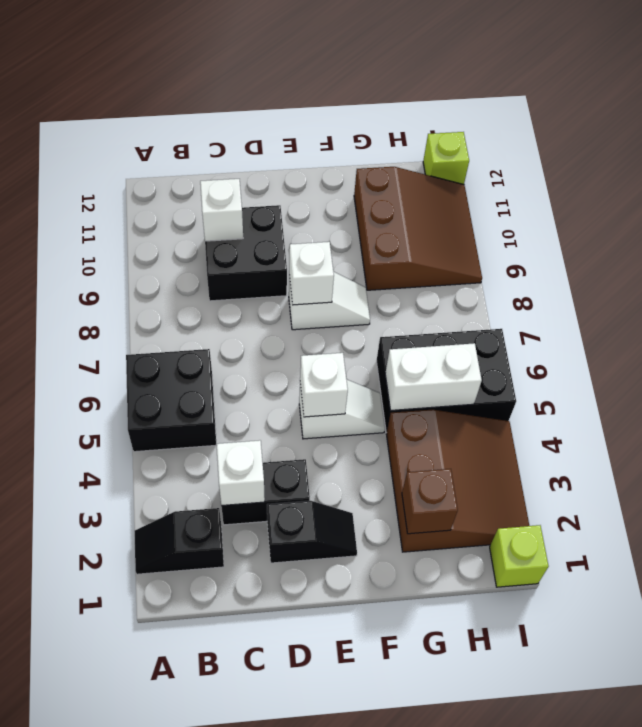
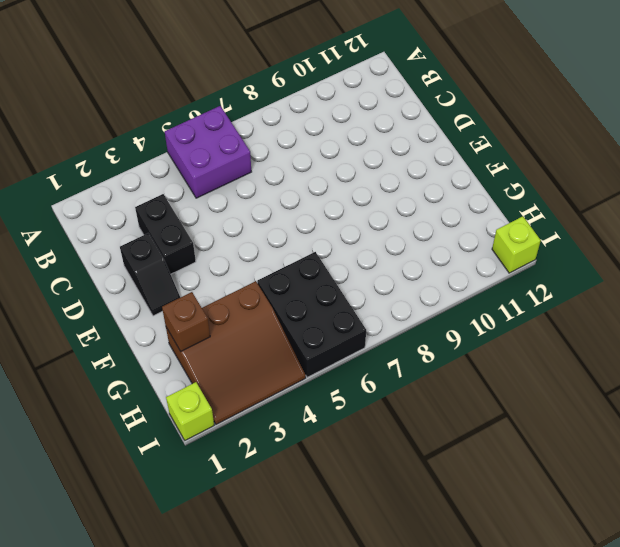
purple 2x2 brick [165,106,251,198] -> black 2x2 brick [126,349,216,452]
none -> black 1x2 slope [134,508,224,574]
none -> black 2x2 brick [205,205,287,301]
none -> white 1x2 slope [299,380,385,439]

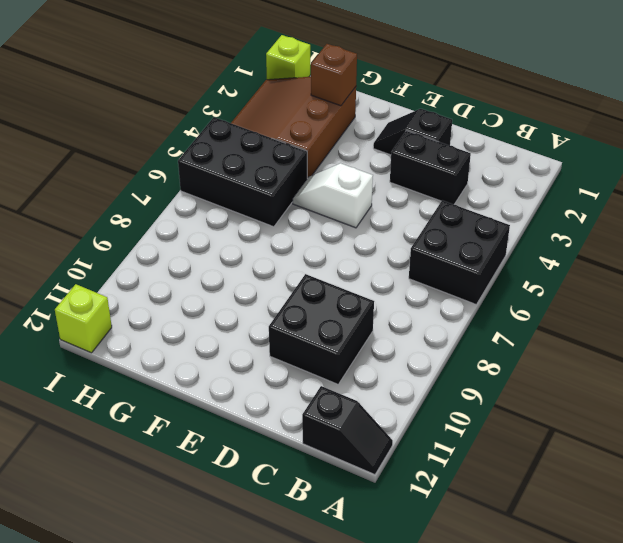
black 1x2 slope [302,386,393,475] -> black 1x2 slope moved to [134,508,224,574]
none -> white 1x2 slope [289,272,370,330]
none -> brown 3x3 slope [354,167,482,290]
none -> white 1x1 brick [216,440,265,506]

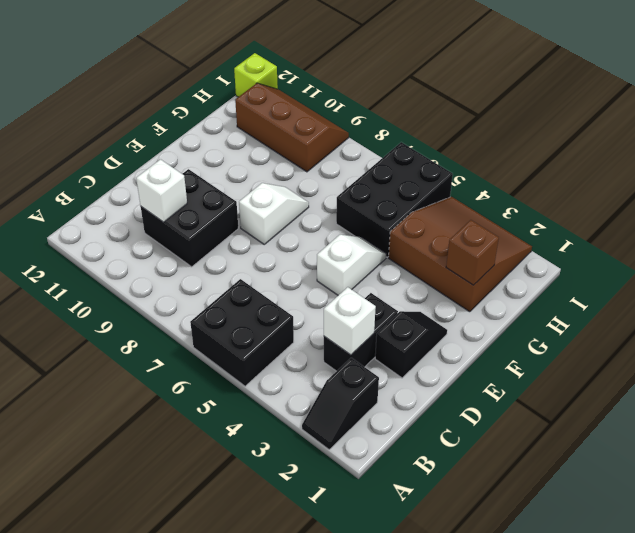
brown 2x3 slope [235,83,349,172] -> brown 3x3 slope [354,167,482,290]
none -> lime 1x1 brick [490,525,549,587]
none -> white 1x1 brick [300,353,348,417]
none -> white 1x1 brick [289,242,334,305]

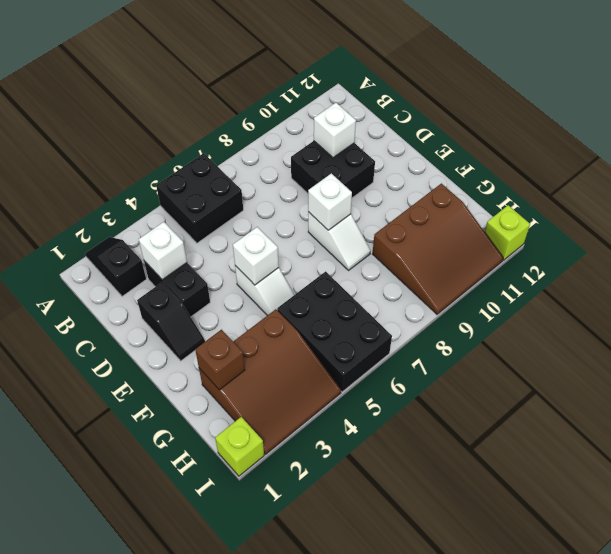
none -> white 1x2 brick [385,343,482,411]

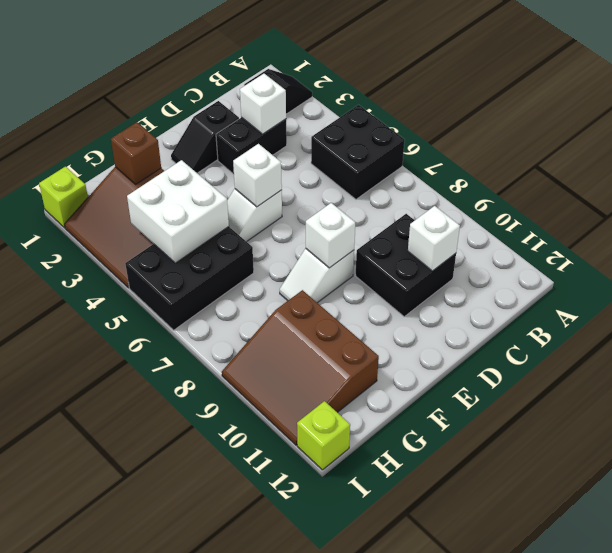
white 2x2 brick [127,160,229,263] -> white 1x2 brick [385,343,482,411]

